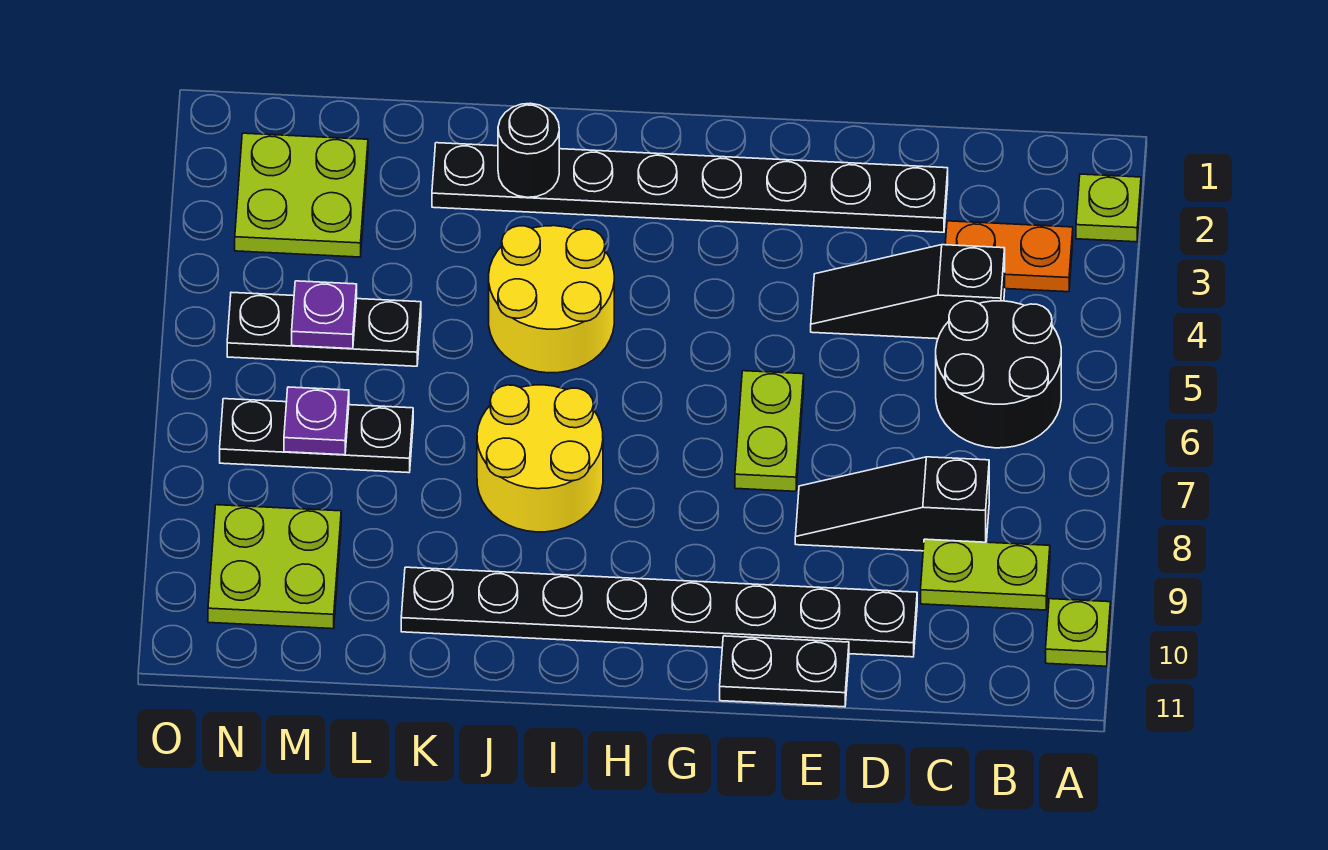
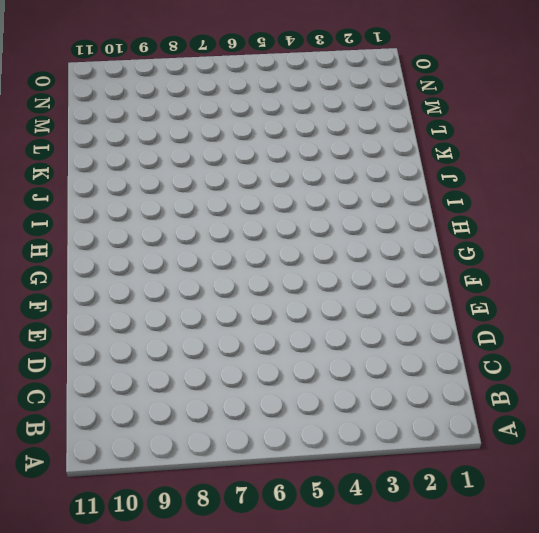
none -> lime 1x1 plate [1076,174,1141,242]
none -> lime 1x1 plate [1046,599,1110,666]
none -> orange 1x2 plate [945,221,1073,292]

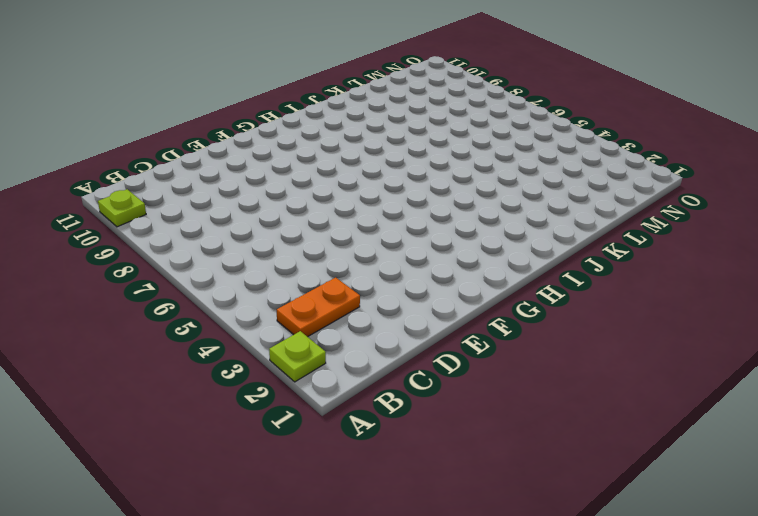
none -> black 2x2 round brick [936,301,1061,448]
none -> lime 1x2 plate [921,539,1050,610]
none -> black 1x3 slope [811,245,1005,339]

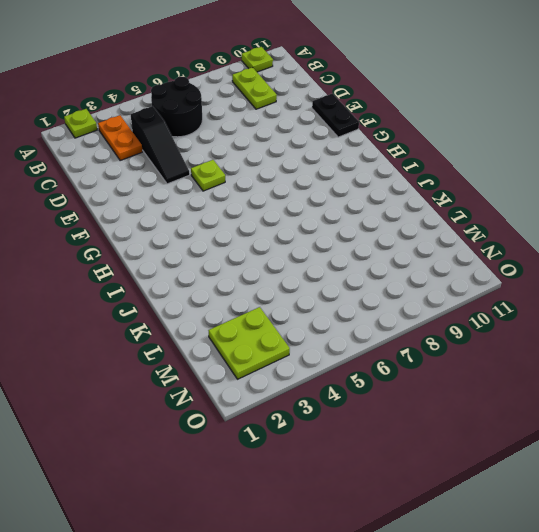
lime 1x1 plate [191,160,225,191] -> none
none -> black 1x3 slope [795,457,989,551]
none -> black 1x8 plate [432,143,948,232]
none -> black 1x8 plate [401,567,917,657]

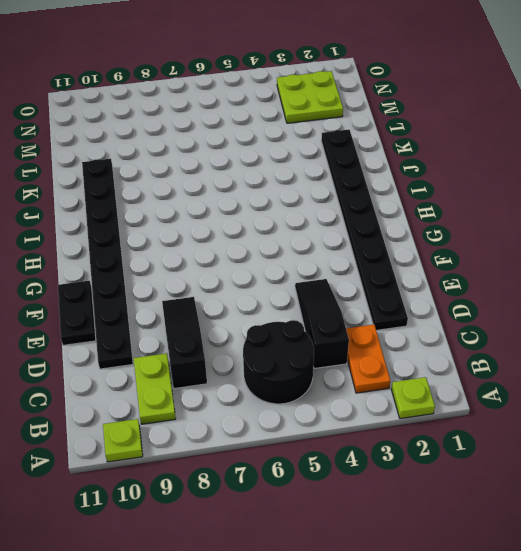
none -> lime 1x2 plate [735,371,804,491]
none -> yellow 2x2 round brick [489,226,614,373]
none -> yellow 2x2 round brick [477,385,603,532]

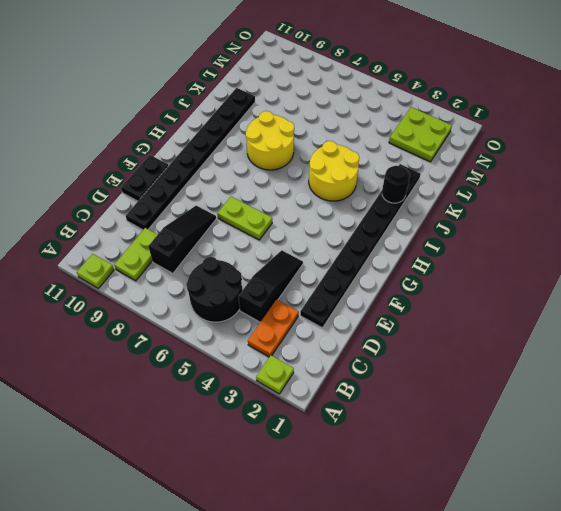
none -> black 1x3 plate [227,292,421,366]
none -> black 1x3 plate [220,399,413,473]
none -> lime 2x2 plate [208,505,341,629]

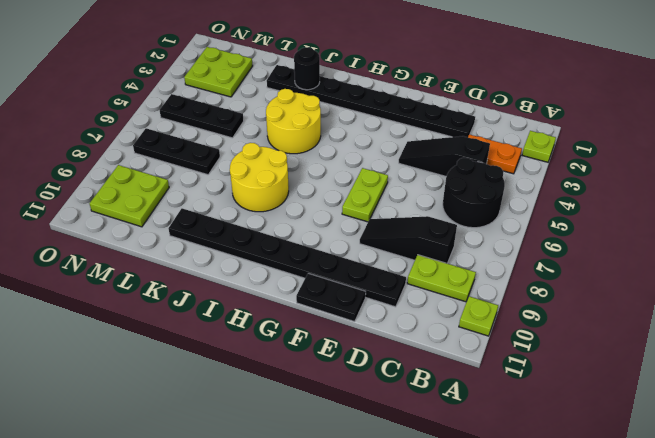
none -> purple 1x1 plate [292,281,357,349]
none -> purple 1x1 plate [284,387,349,455]

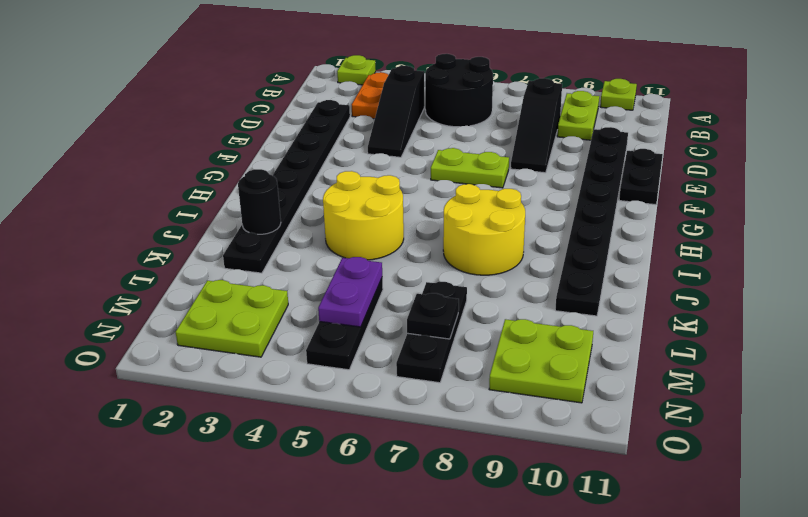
purple 1x2 plate [318,257,382,327] -> purple 1x1 plate [292,281,357,349]
black 1x1 plate [407,293,459,339] -> purple 1x1 plate [284,387,349,455]

